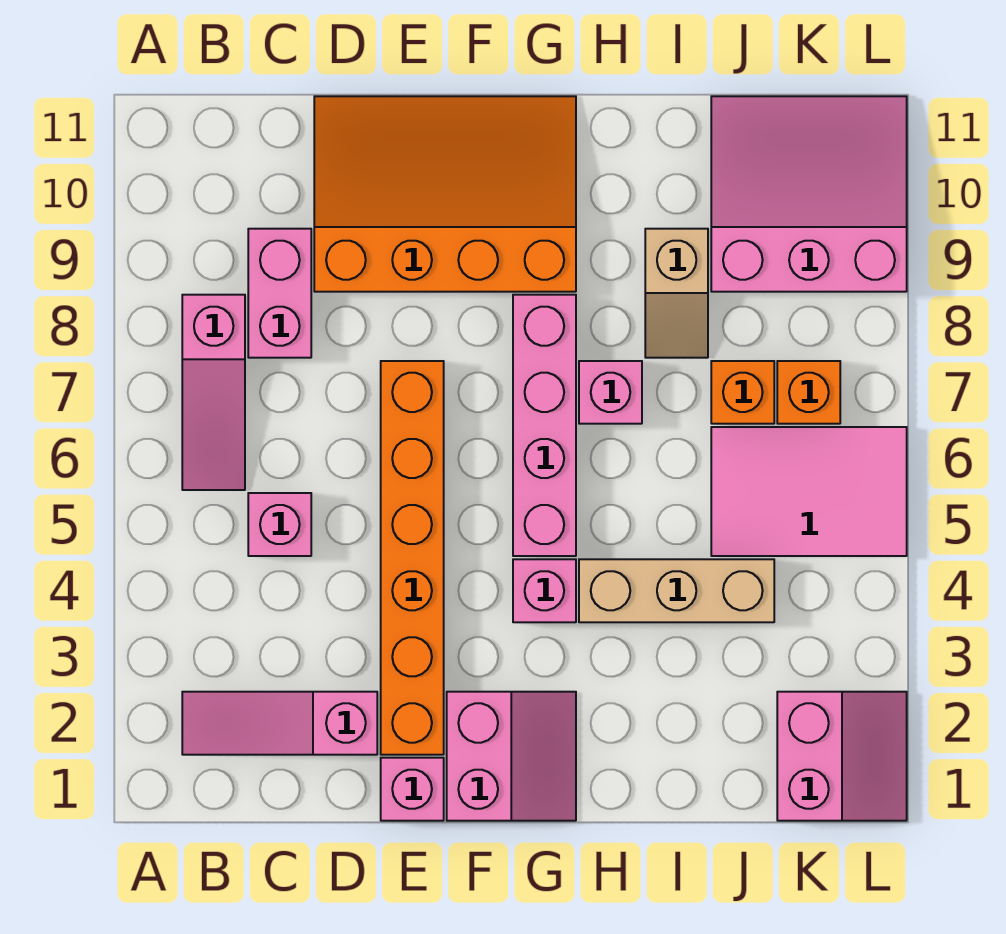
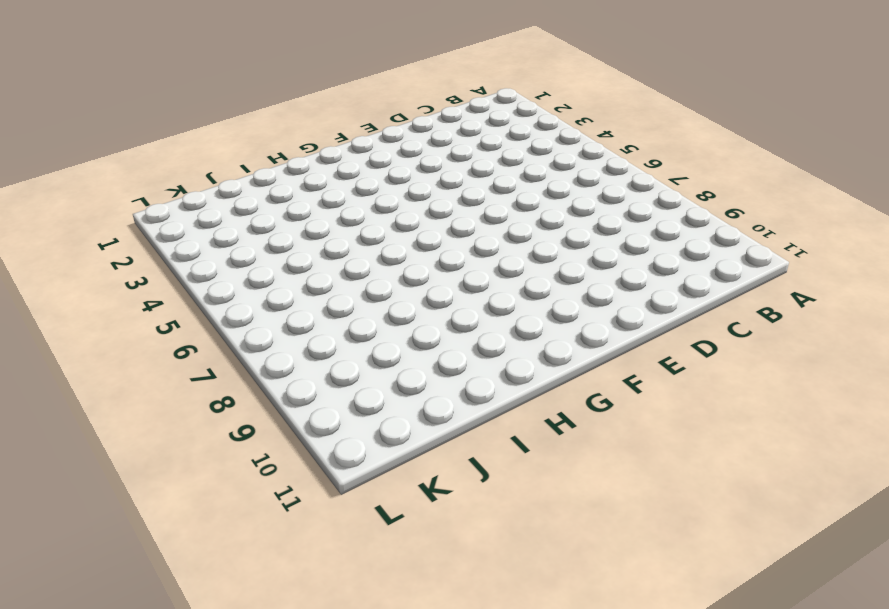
none -> pink 1x3 slope [182,692,377,755]
none -> pink 1x3 slope [182,295,245,490]
none -> pink 1x1 brick [248,493,311,556]

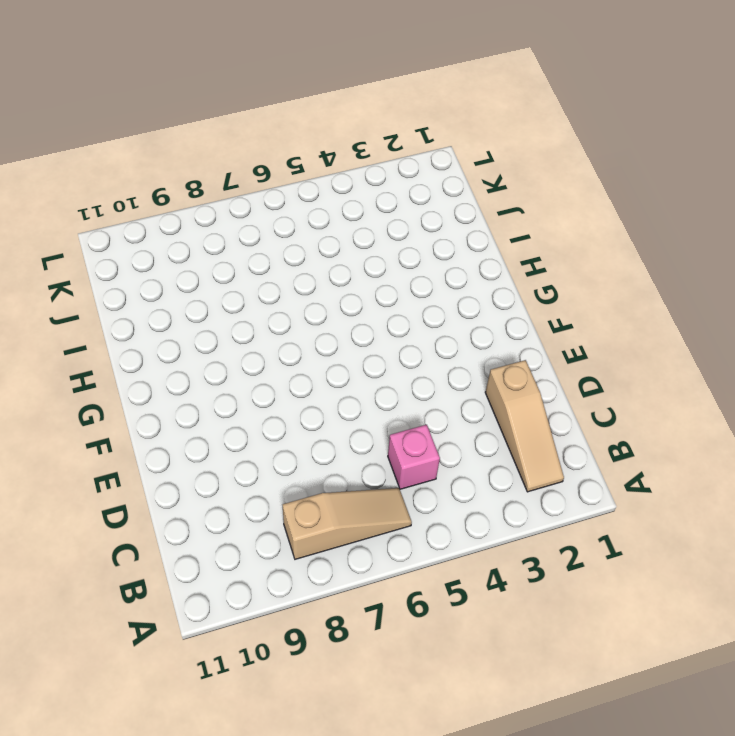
tan 1x3 slope [485,360,564,492] -> pink 1x3 slope [182,692,377,755]
tan 1x3 slope [283,488,412,559] -> pink 1x3 slope [182,295,245,490]
none -> pink 1x2 brick [248,229,311,358]
none -> orange 3x4 slope [314,96,576,292]
none -> pink 1x1 brick [381,758,444,821]

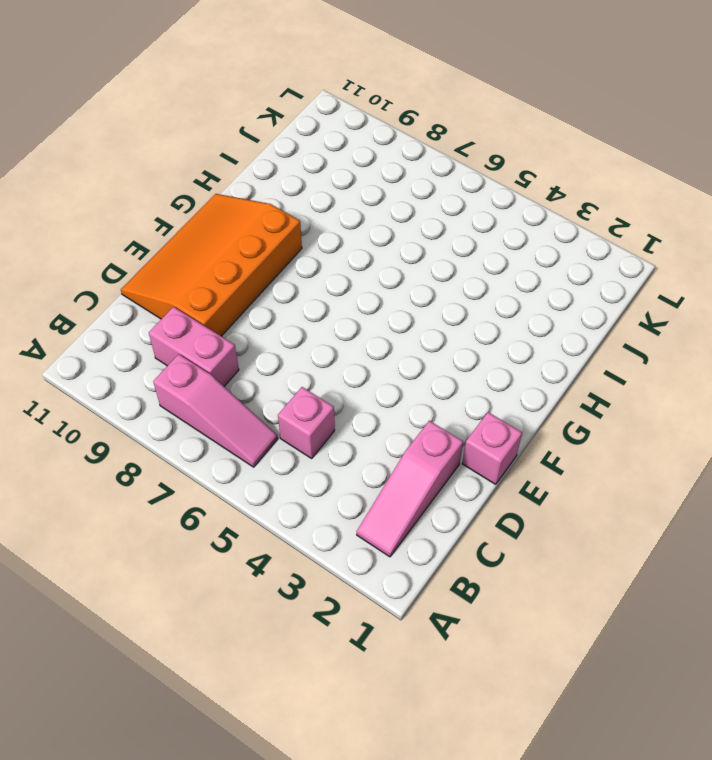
none -> orange 1x6 brick [381,361,444,755]
none -> pink 2x2 slope [447,692,576,821]
none -> pink 1x1 brick [513,559,576,622]

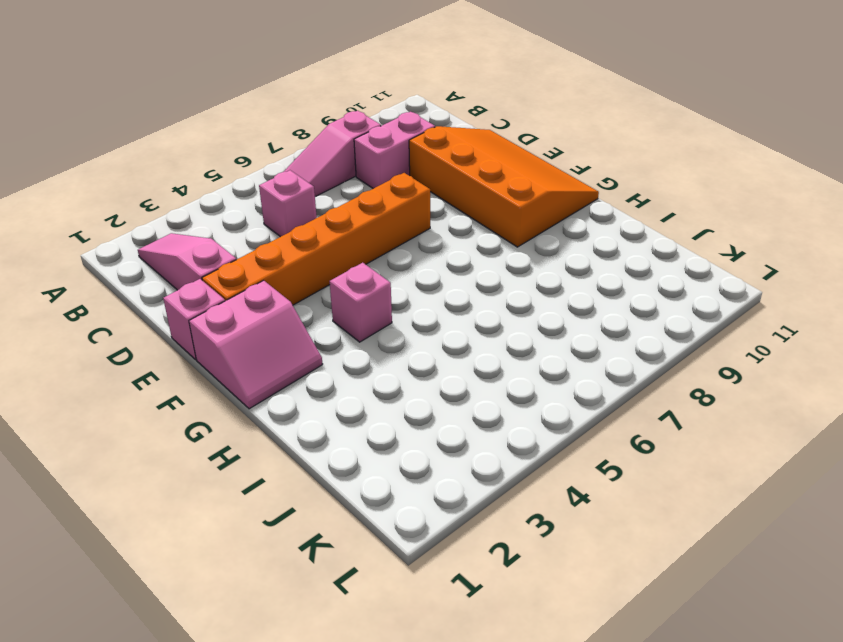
none -> pink 1x4 brick [513,295,576,556]
none -> tan 1x3 brick [579,559,774,622]
none -> pink 1x1 brick [579,361,642,424]

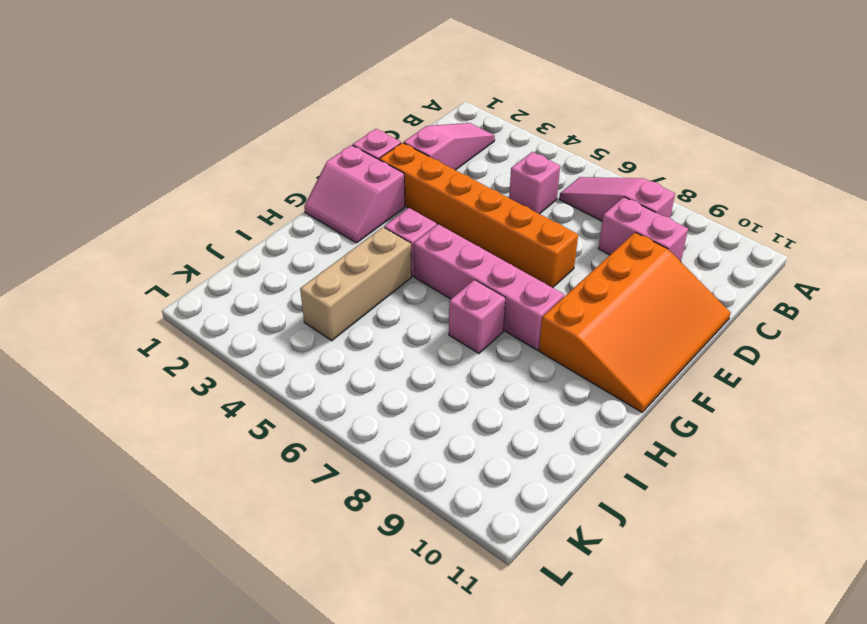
none -> tan 1x2 slope [645,229,708,358]
none -> pink 2x3 tile [711,427,907,556]
none -> orange 1x1 brick [711,361,774,424]

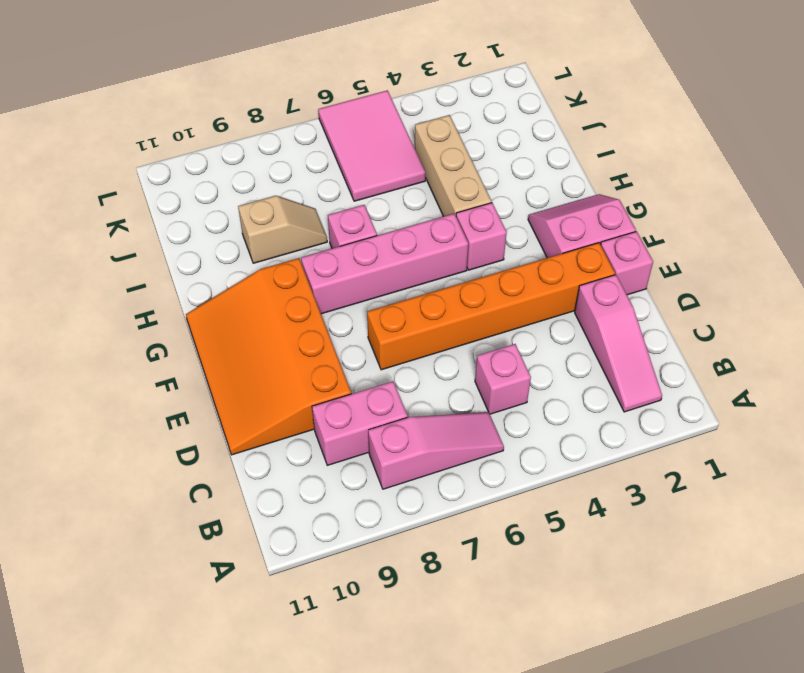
none -> orange 1x1 brick [711,361,774,424]
none -> pink 3x3 slope [711,96,907,292]
none -> pink 2x2 slope [777,692,907,821]

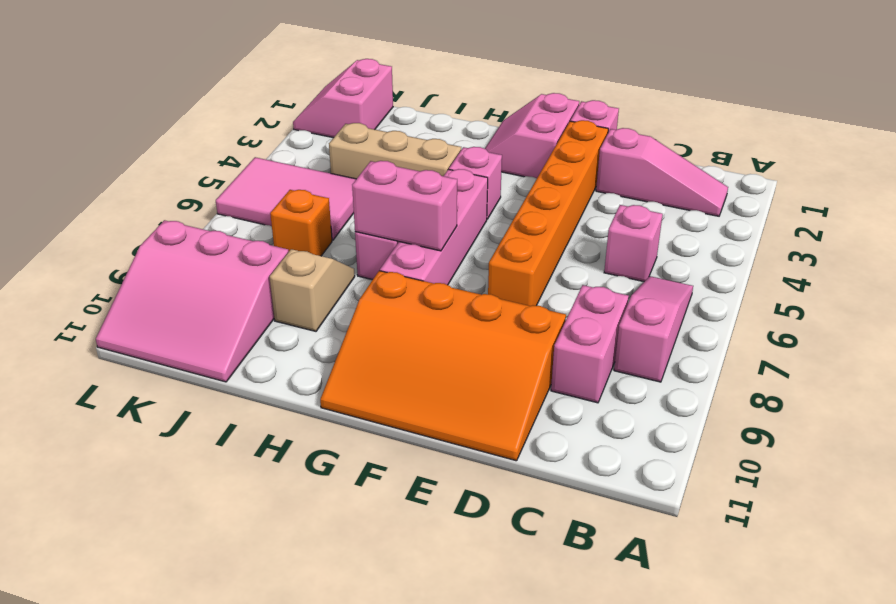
pink 1x2 brick [352,161,457,251] -> none
none -> orange 1x1 brick [777,361,840,424]

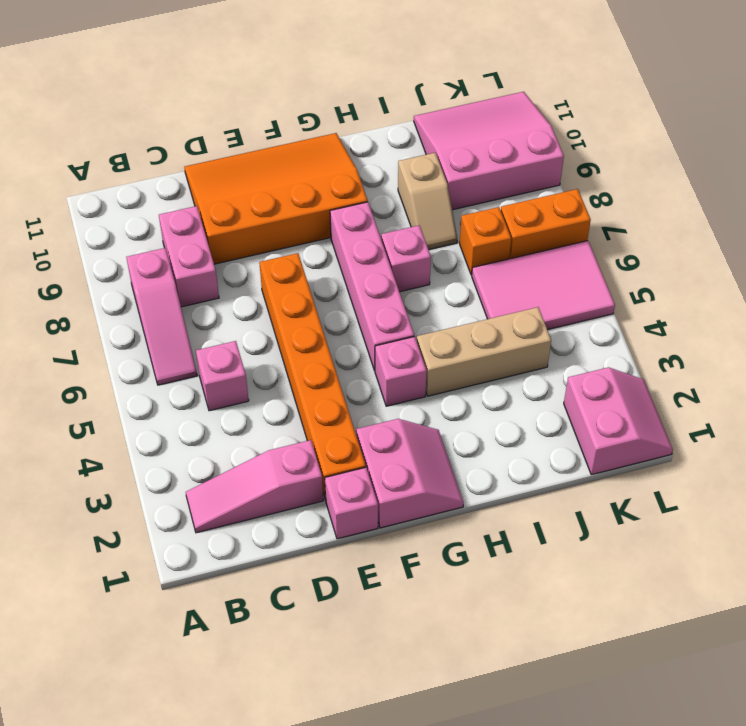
orange 1x2 brick [501,189,591,259] -> orange 1x1 brick [777,361,840,424]

